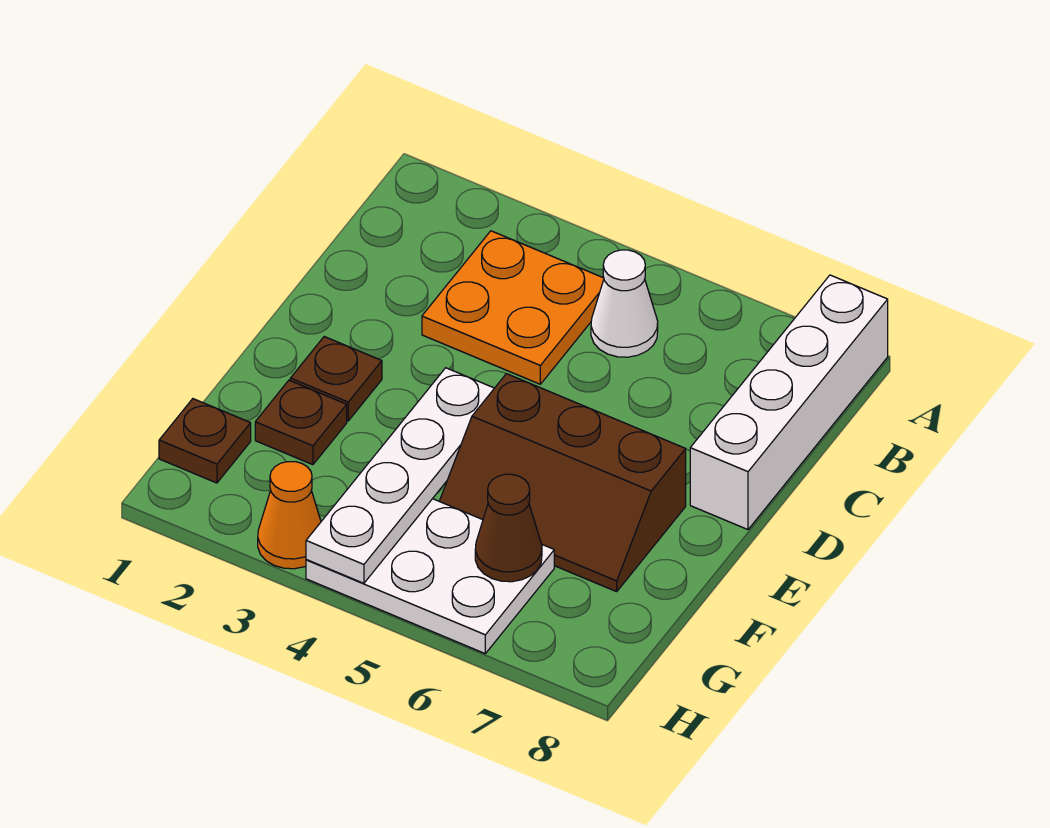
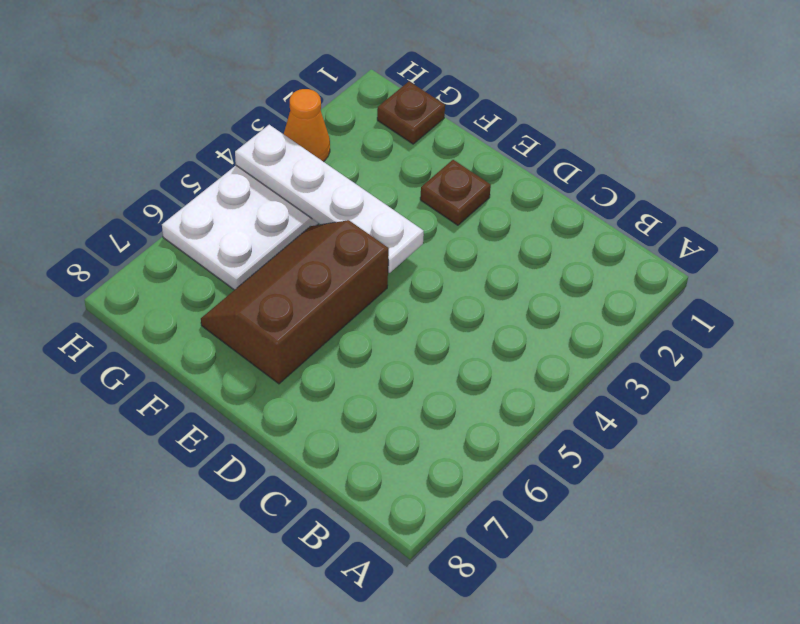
none -> white 1x4 brick [690,275,888,530]
none -> orange 2x2 plate [422,231,604,384]

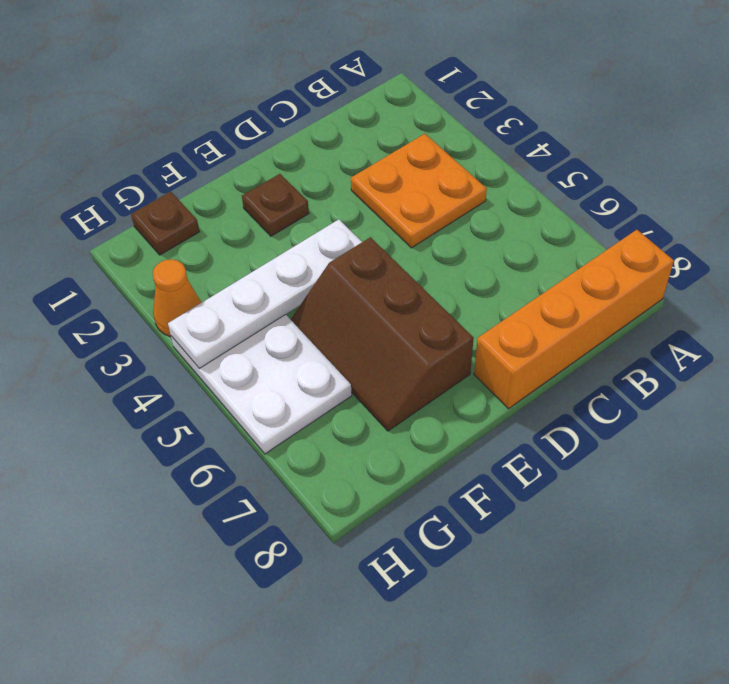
orange 1x4 brick [474,230,674,409] -> white 1x4 brick [690,275,888,530]
none -> white 1x1 cone [591,250,658,357]
none -> brown 1x1 plate [255,380,347,465]

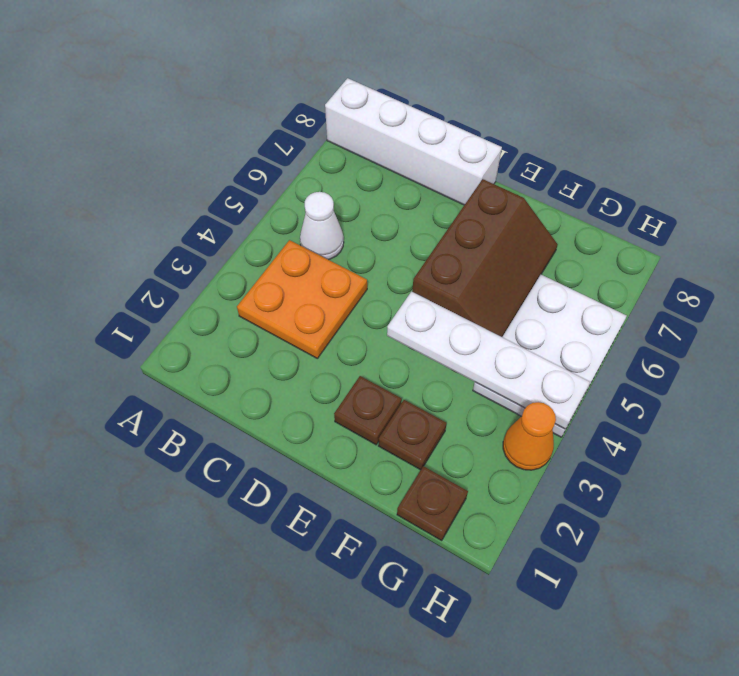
none -> brown 1x1 cone [475,474,542,582]

